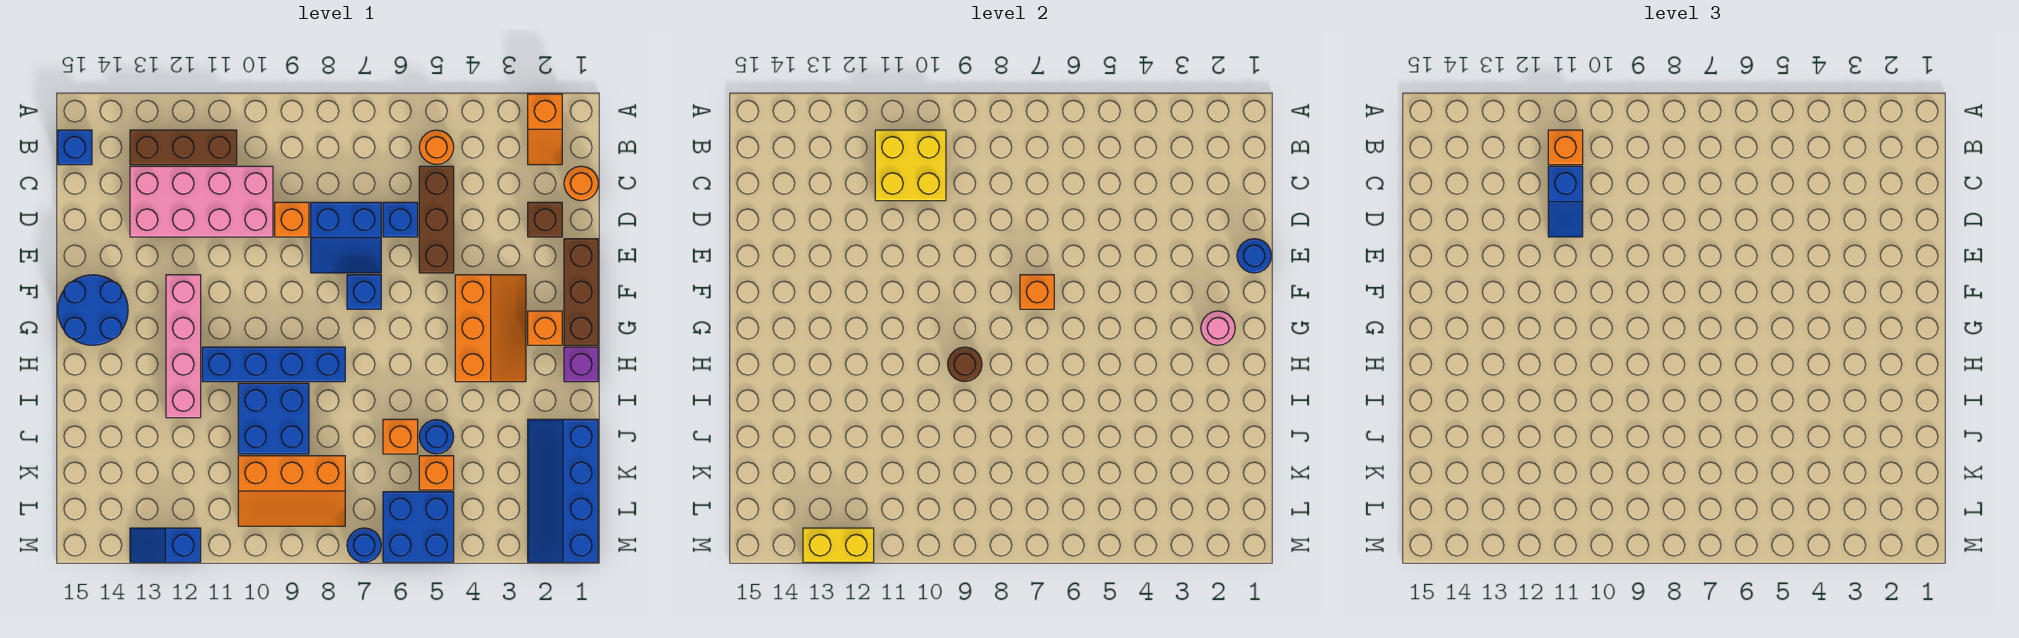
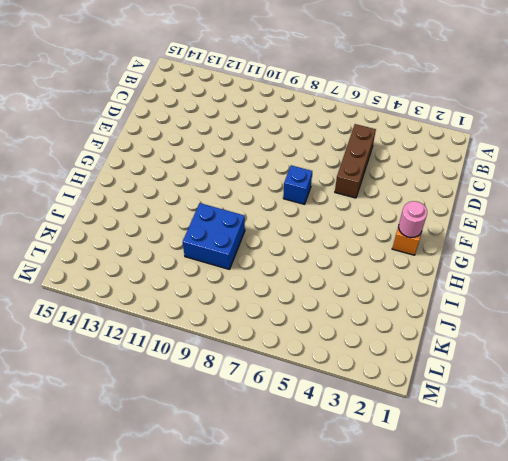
none -> orange 1x2 slope [528,94,562,165]
none -> orange 1x1 round brick [419,130,454,164]
none -> brown 1x3 brick [130,130,237,165]
none -> blue 1x1 brick [58,130,92,165]

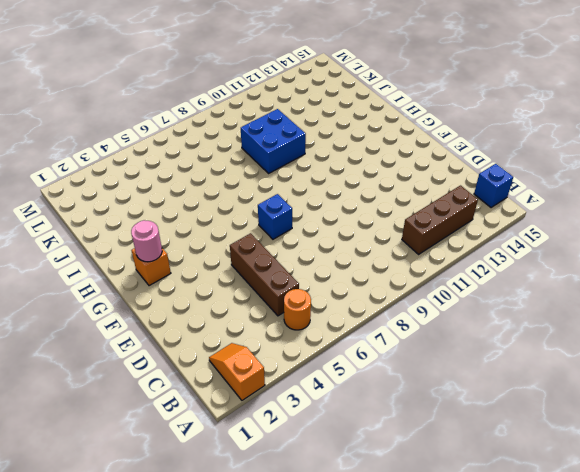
none -> orange 1x1 round brick [564,166,598,201]
none -> pink 2x4 brick [130,166,273,237]
none -> brown 1x1 brick [528,202,562,237]
none -> blue 1x1 brick [383,202,418,237]

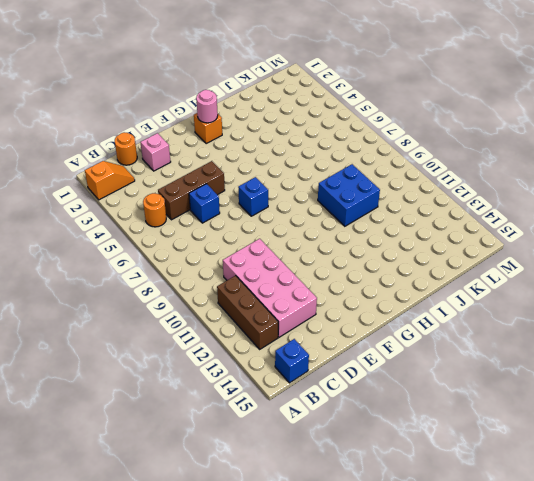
pink 1x1 brick [140,133,171,171] -> brown 1x1 brick [528,202,562,237]
none -> blue 2x2 slope [311,202,381,273]
none -> orange 1x1 brick [275,202,309,237]
none -> brown 1x3 brick [564,239,598,345]
none -> orange 2x3 slope [455,275,526,382]

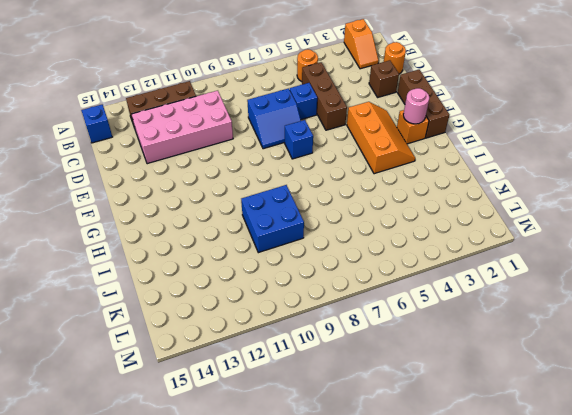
none -> orange 1x1 brick [275,202,309,237]
none -> pink 1x4 brick [166,275,201,418]
none -> blue 2x2 round brick [58,275,128,345]
none -> purple 1x1 brick [564,347,598,382]

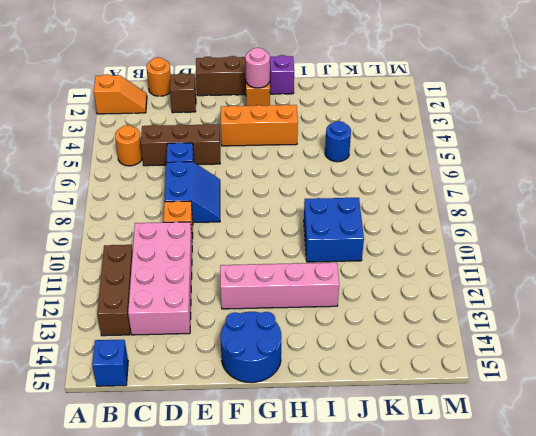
none -> blue 1x1 brick [347,275,381,309]
none -> blue 1x4 brick [202,347,345,382]
none -> blue 2x4 slope [528,419,598,562]
none -> orange 1x1 brick [383,419,418,454]

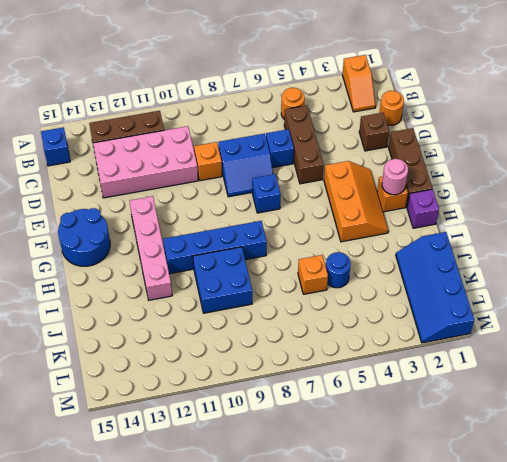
none -> orange 1x1 brick [419,456,454,490]
none -> orange 2x3 slope [238,456,345,526]
none -> blue 2x2 brick [383,492,454,562]
none -> blue 1x1 round brick [347,528,381,562]

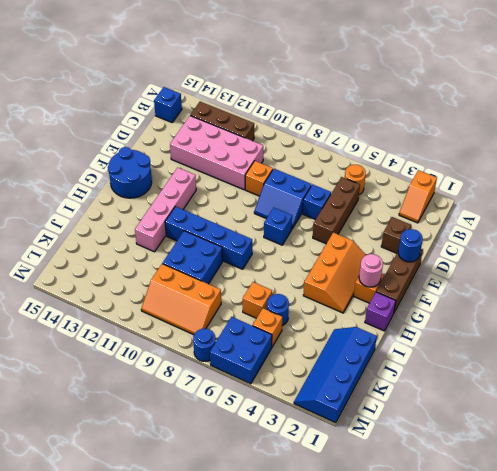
none -> orange 1x1 round brick [564,166,598,201]
none -> blue 1x2 slope [130,528,201,562]
none -> yellow 2x2 brick [875,130,946,201]
none -> orange 1x1 brick [1020,275,1054,309]

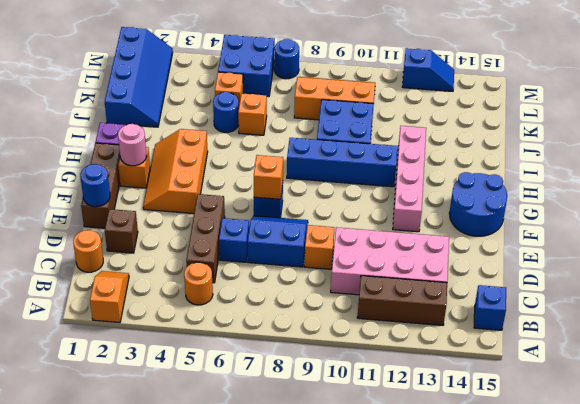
none -> yellow 2x2 brick [875,130,946,201]
none -> brown 1x1 round brick [948,347,982,382]
none -> yellow 1x2 brick [803,528,874,562]
none -> orange 1x1 brick [1548,130,1583,165]

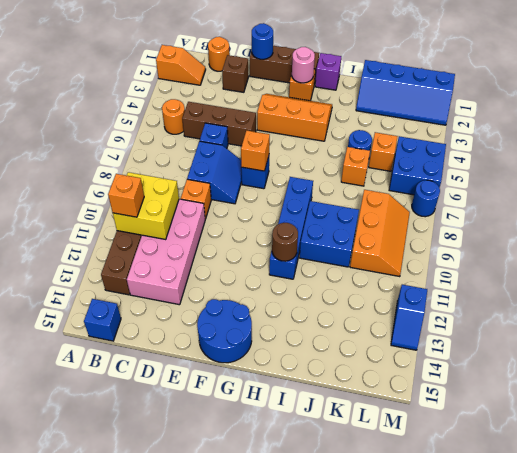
brown 1x1 round brick [272,223,298,261] -> brown 1x1 round brick moved to [948,347,982,382]
none -> pink 1x4 brick [166,275,201,418]
none -> yellow 1x2 brick [803,528,874,562]
none -> blue 1x2 slope [1548,166,1583,237]

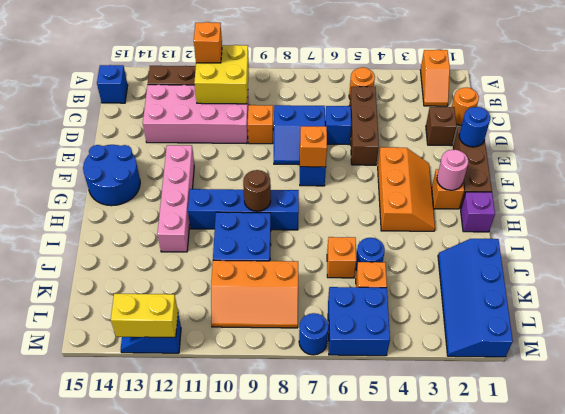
none -> blue 1x2 slope [1548,166,1583,237]

